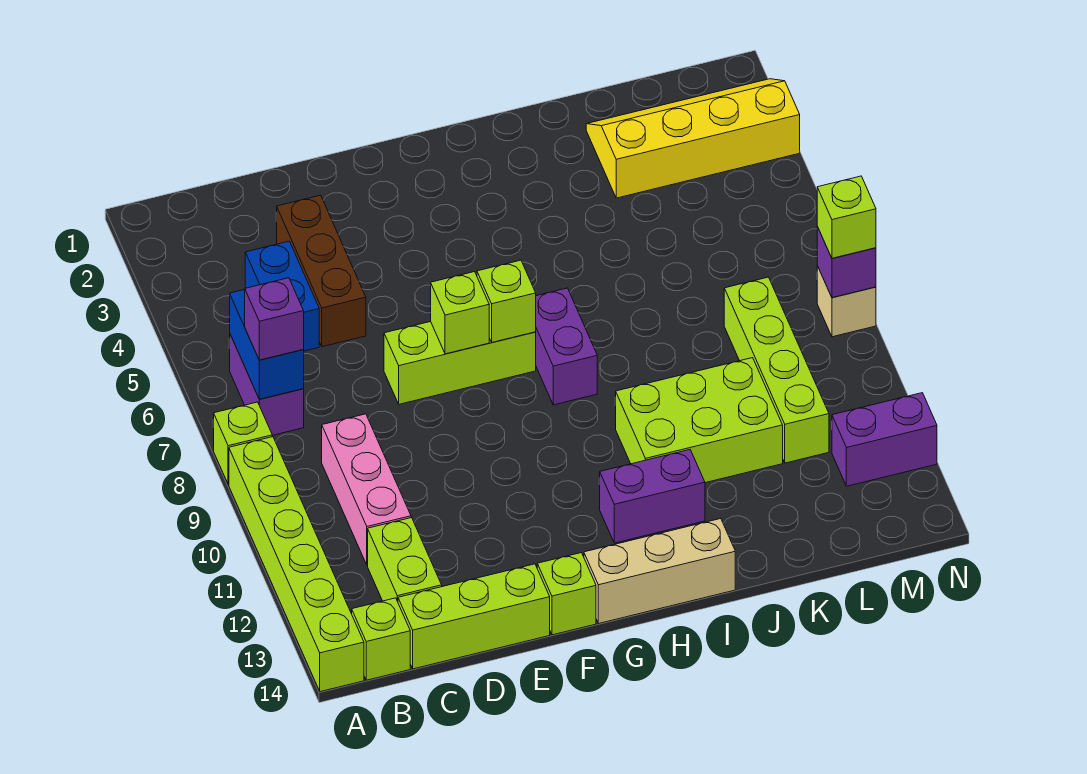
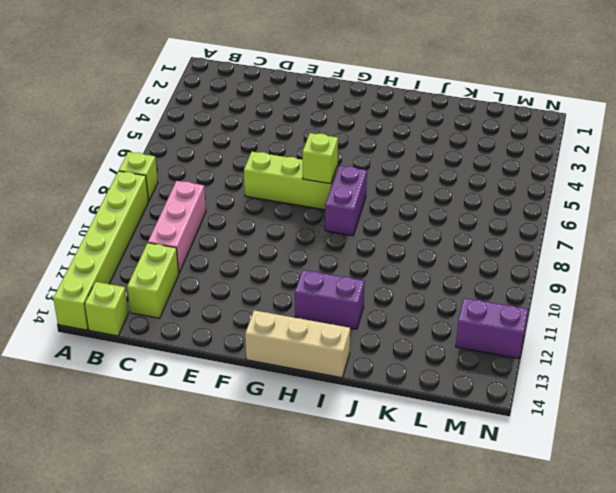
none -> purple 1x2 brick [230,335,304,435]
none -> blue 1x2 brick [245,241,319,351]
none -> lime 1x3 brick [398,564,550,669]

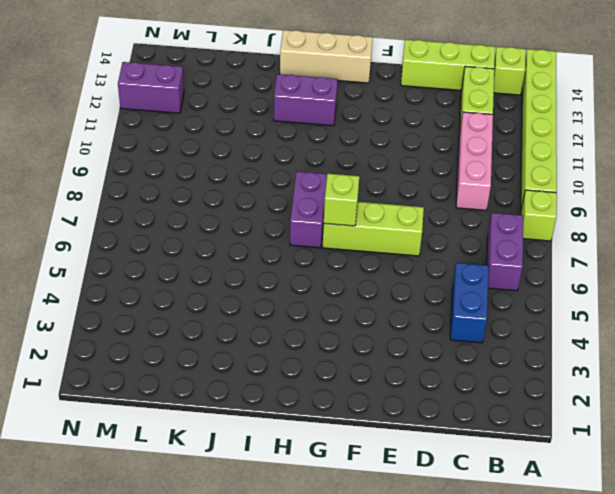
none -> brown 1x3 brick [276,195,366,347]
none -> lime 1x1 brick [537,553,596,635]
none -> lime 2x3 brick [616,358,783,483]

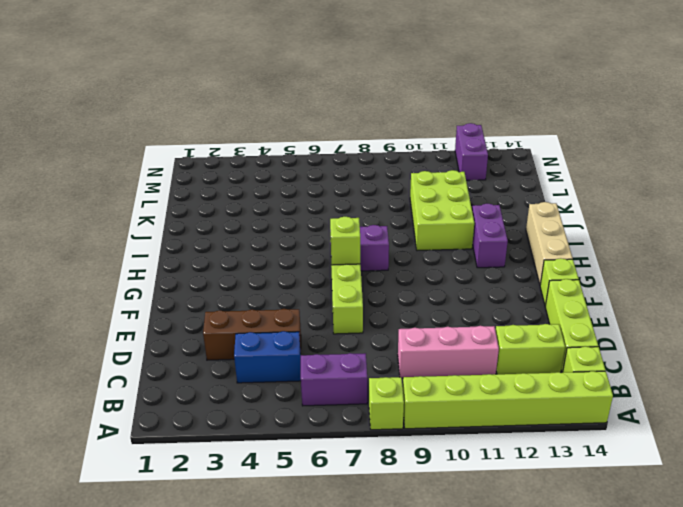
none -> yellow 2x4 slope [586,79,800,198]
none -> lime 1x4 brick [724,277,829,463]
none -> tan 1x1 brick [817,266,876,337]

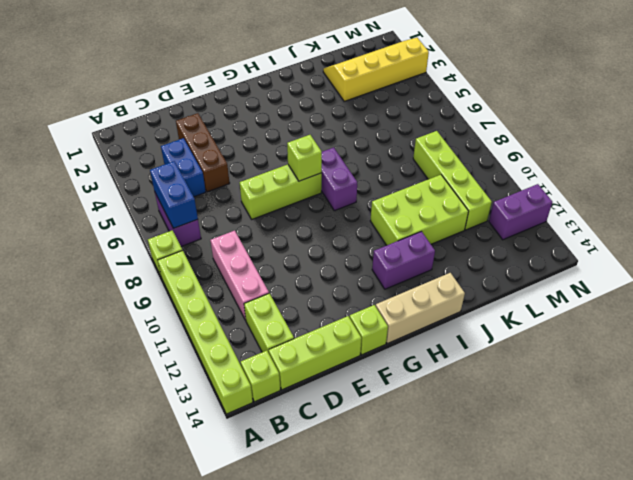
none -> tan 1x1 brick [817,266,876,337]
none -> lime 1x1 brick [431,272,489,354]
none -> purple 1x1 brick [817,227,876,298]

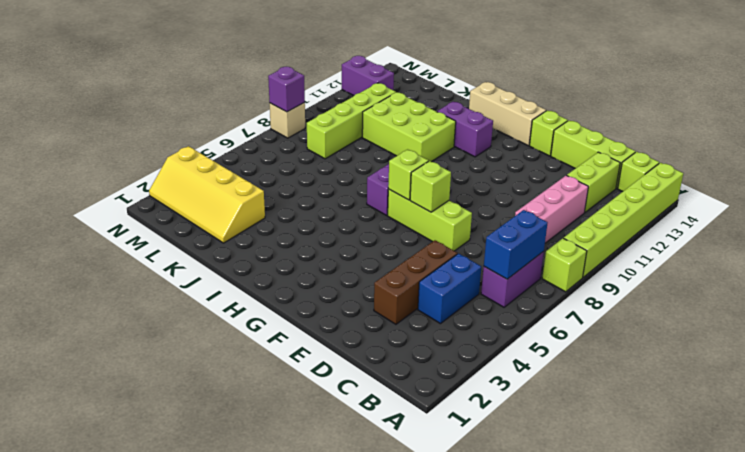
none -> purple 1x1 brick [245,278,304,360]
none -> lime 1x1 brick [817,176,876,258]

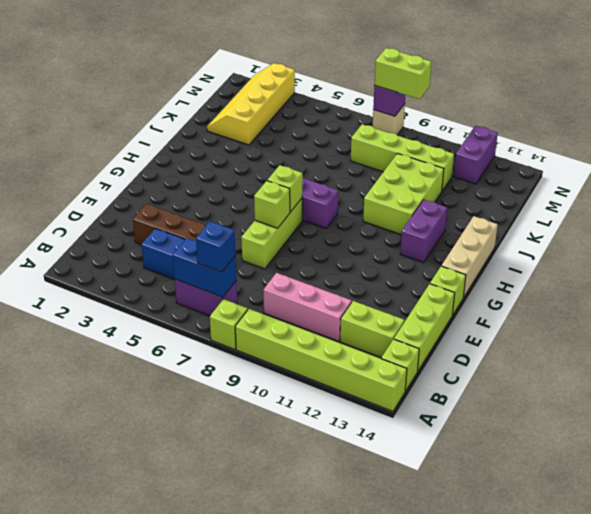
blue 1x1 brick [196,221,235,272] -> purple 1x1 brick [245,278,304,360]
lime 1x2 brick [374,48,432,99] -> lime 1x1 brick [817,176,876,258]

